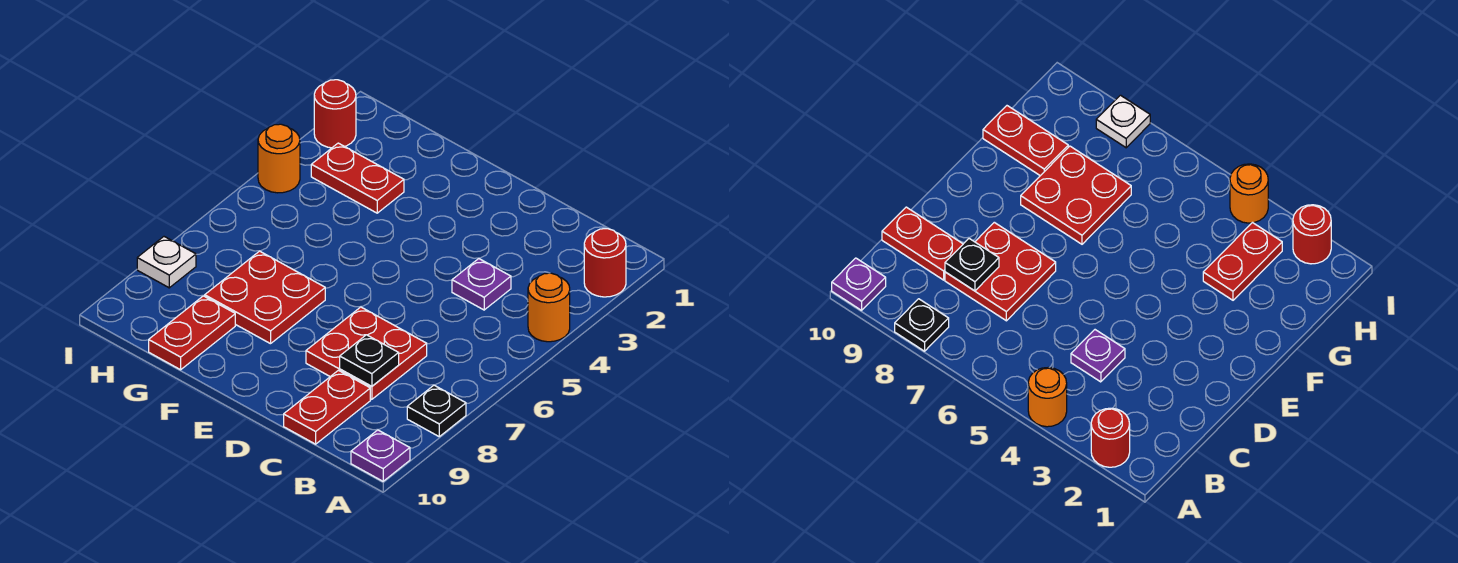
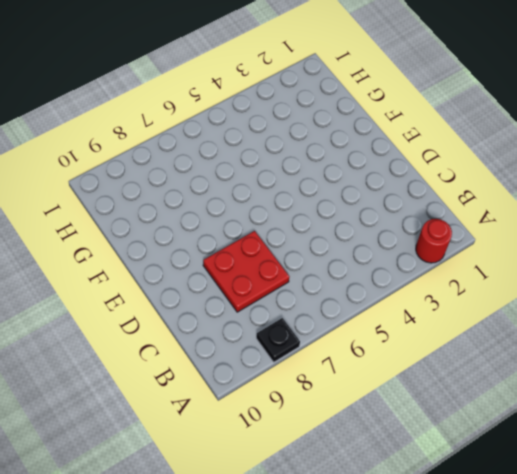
none -> orange 1x1 round brick [528,273,570,342]
none -> purple 1x1 plate [351,430,410,481]
none -> purple 1x1 plate [452,259,511,310]

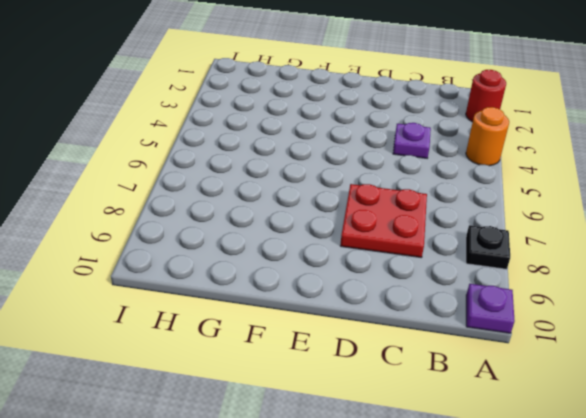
none -> red 1x2 plate [284,370,370,444]
none -> red 2x2 plate [205,251,325,344]
none -> red 1x2 plate [311,143,404,213]

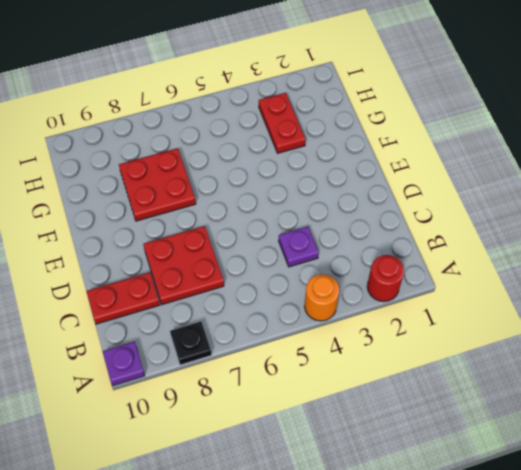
none -> red 1x2 plate [149,296,235,370]
none -> red 1x1 round brick [314,80,356,148]
none -> orange 1x1 round brick [258,124,300,193]

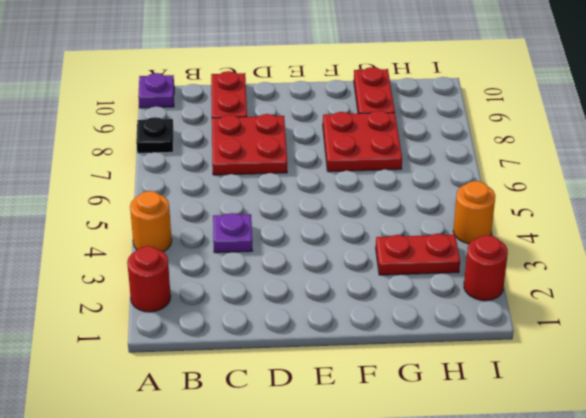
none -> white 1x1 plate [137,237,196,288]
none -> black 1x1 plate [340,335,399,386]

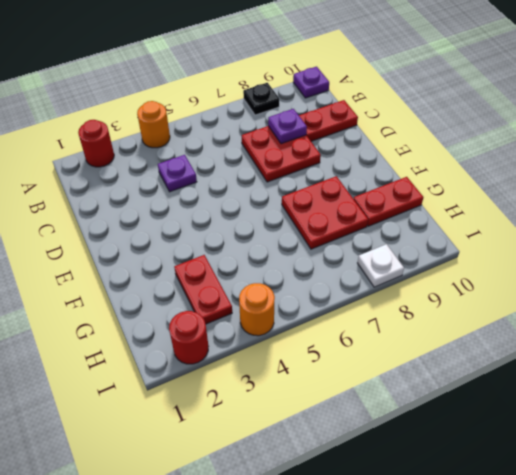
purple 1x1 plate [268,109,307,144] -> black 1x1 plate [340,335,399,386]

